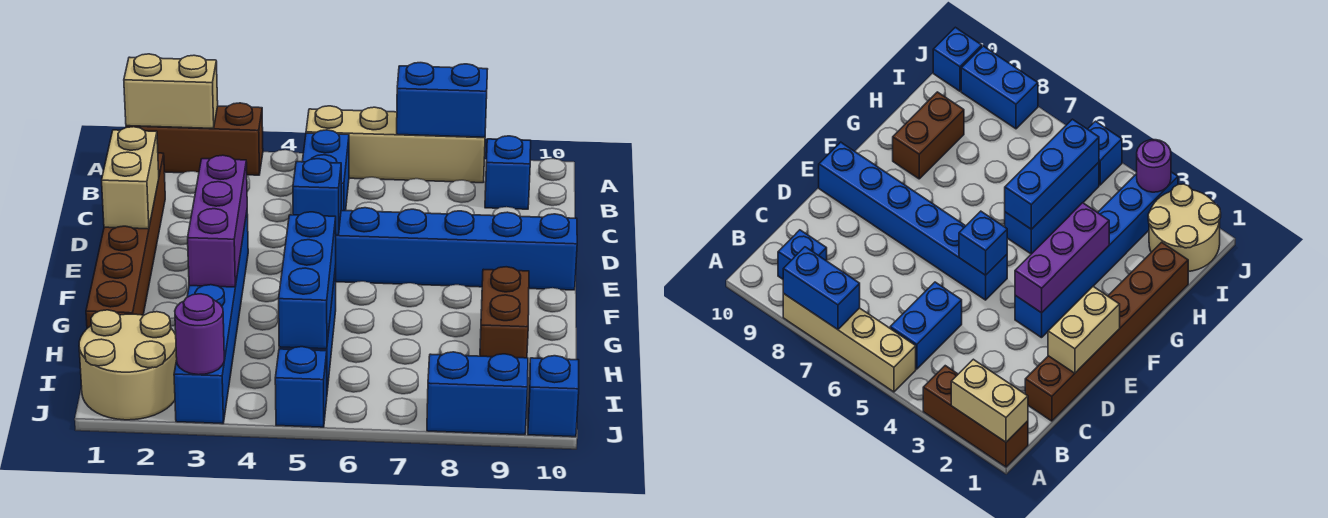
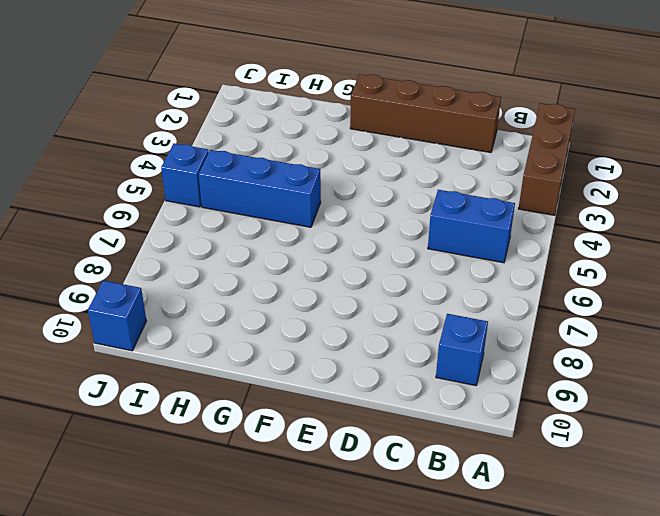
brown 1x4 brick [350,74,501,153] -> brown 1x6 brick [86,153,165,328]
none -> tan 1x4 brick [306,106,485,183]
none -> blue 1x6 brick [174,213,248,424]
none -> blue 1x6 brick [335,208,577,290]

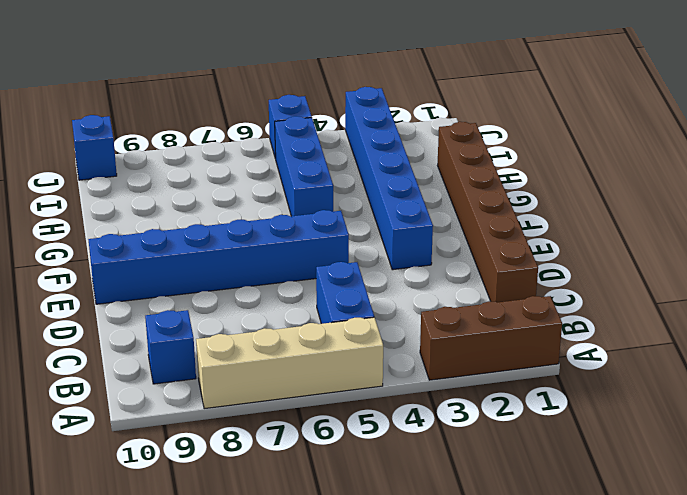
none -> brown 1x2 brick [480,267,529,358]
none -> tan 2x2 round brick [79,310,177,420]
none -> blue 1x2 brick [427,352,528,435]

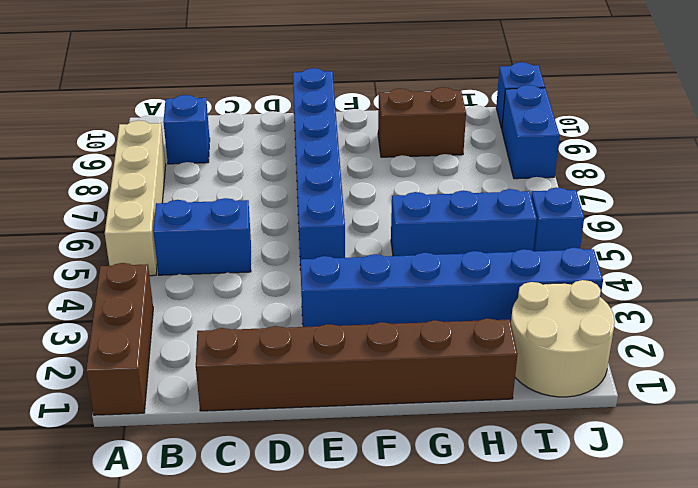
none -> tan 1x2 brick [124,54,218,128]
none -> blue 1x2 brick [397,63,488,137]
none -> tan 1x2 brick [102,127,159,229]

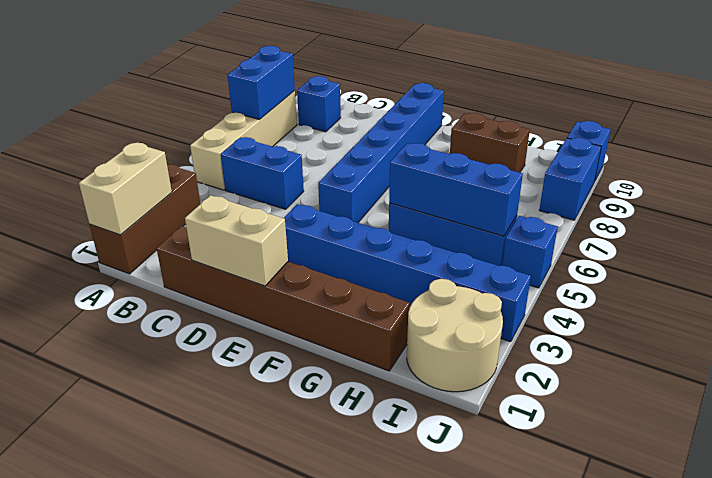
none -> purple 1x3 brick [188,155,247,287]
none -> blue 1x1 brick [293,159,341,235]
none -> purple 1x1 round brick [175,294,224,375]

